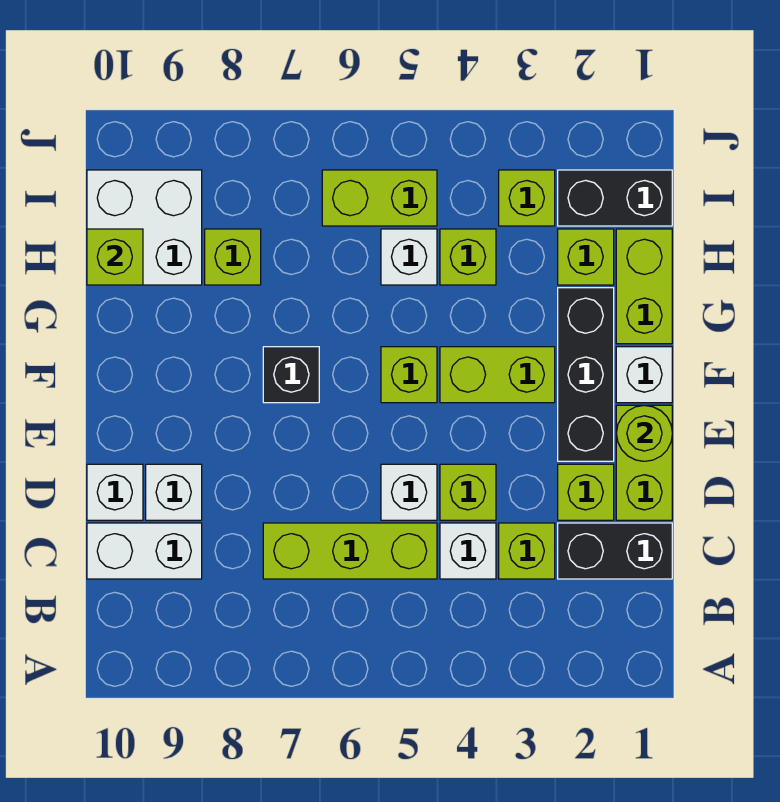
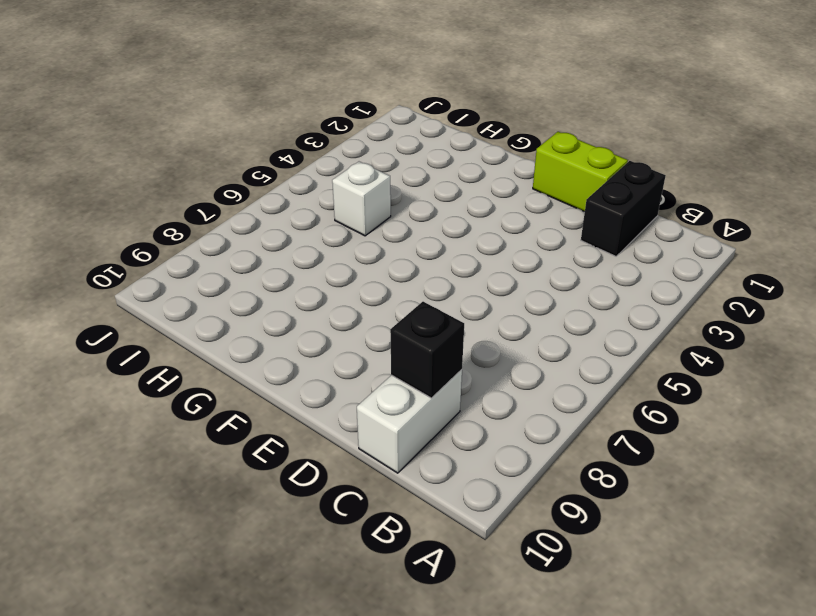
black 1x1 brick [390,302,464,398] -> black 1x1 brick moved to [263,347,319,403]
none -> lime 1x1 brick [499,523,555,579]
none -> white 1x1 brick [440,523,496,579]
none -> lime 1x3 brick [263,523,437,579]

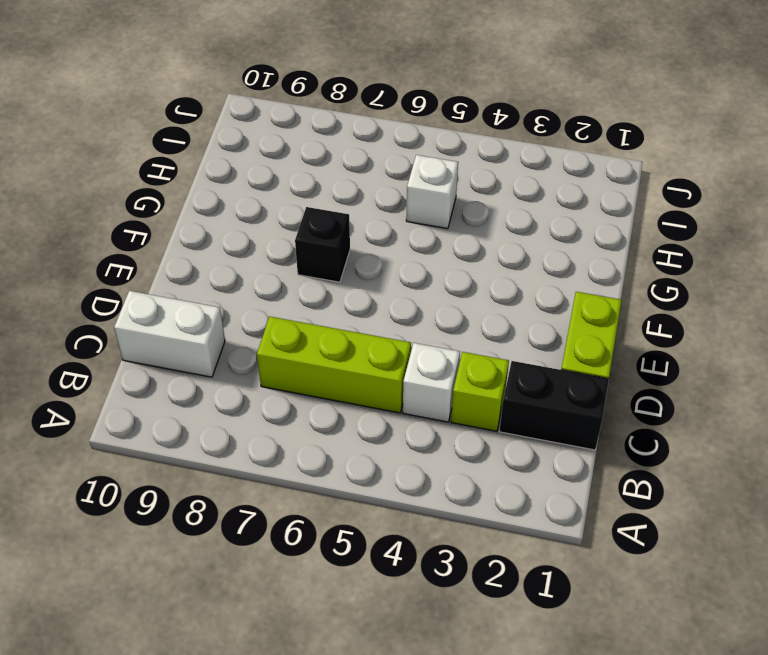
none -> lime 1x1 brick [558,464,614,520]
none -> lime 1x1 brick [440,464,496,520]
none -> white 1x1 brick [381,464,437,520]

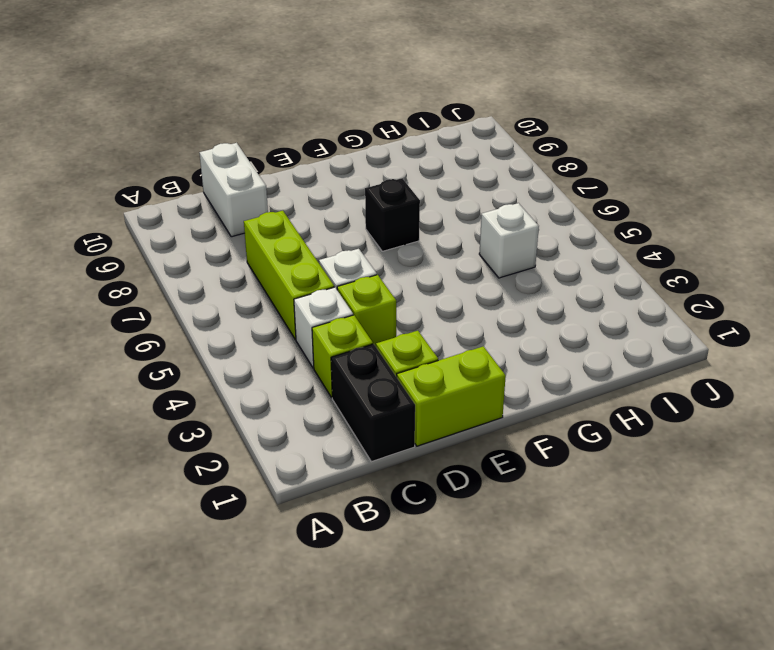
none -> white 1x1 brick [146,464,202,520]
none -> white 1x1 brick [87,464,143,520]
none -> black 1x3 brick [558,288,614,461]

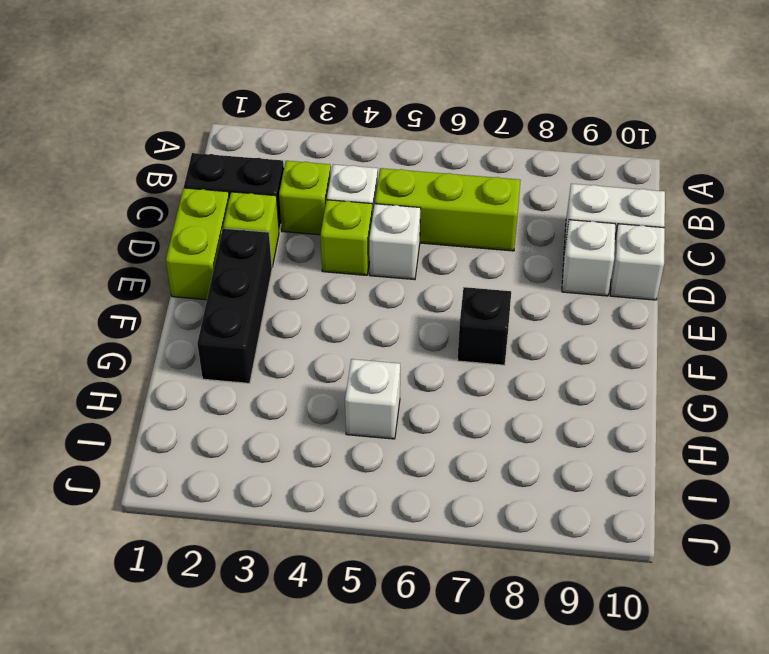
none -> white 1x1 brick [616,347,672,403]
none -> lime 1x2 brick [440,347,555,403]
none -> lime 1x1 brick [381,347,437,403]

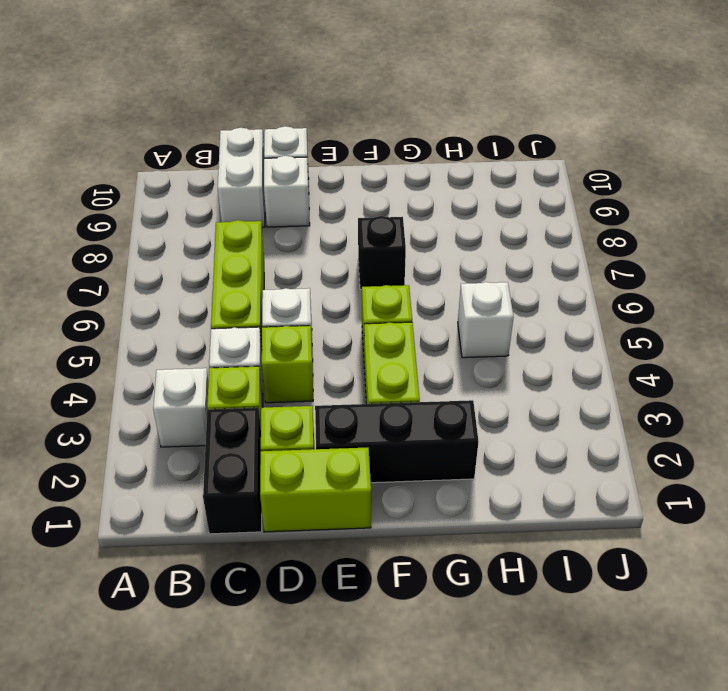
white 1x1 brick [153,368,208,447] -> white 1x1 brick moved to [616,347,672,403]
none -> lime 1x2 brick [616,229,672,344]
none -> lime 1x1 brick [558,229,614,285]
none -> lime 1x1 brick [440,229,496,285]

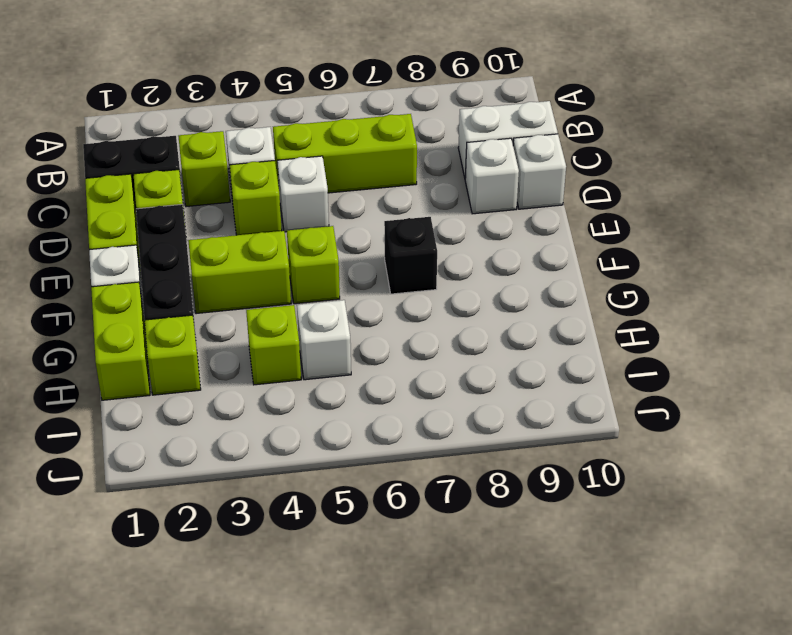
none -> lime 1x1 brick [205,229,261,285]
none -> white 2x2 brick [87,170,202,285]
none -> black 1x2 brick [558,170,672,226]

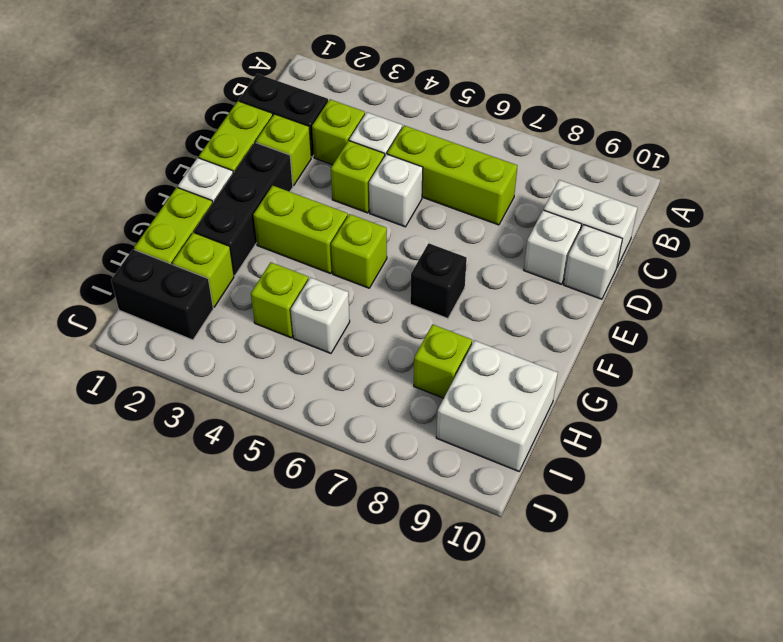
none -> lime 1x1 brick [499,170,555,226]
none -> lime 1x2 brick [322,170,437,226]
none -> lime 1x1 round brick [616,405,672,461]

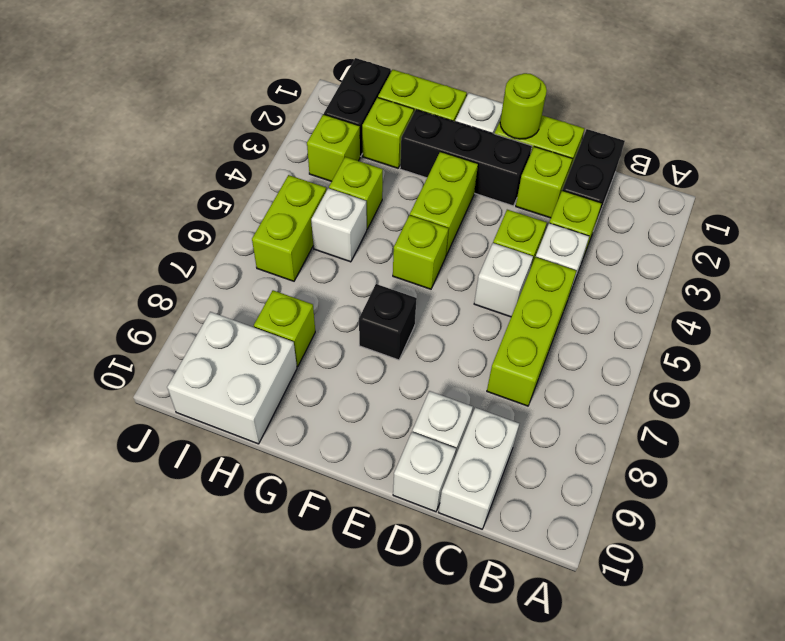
none -> lime 1x1 brick [87,229,143,285]

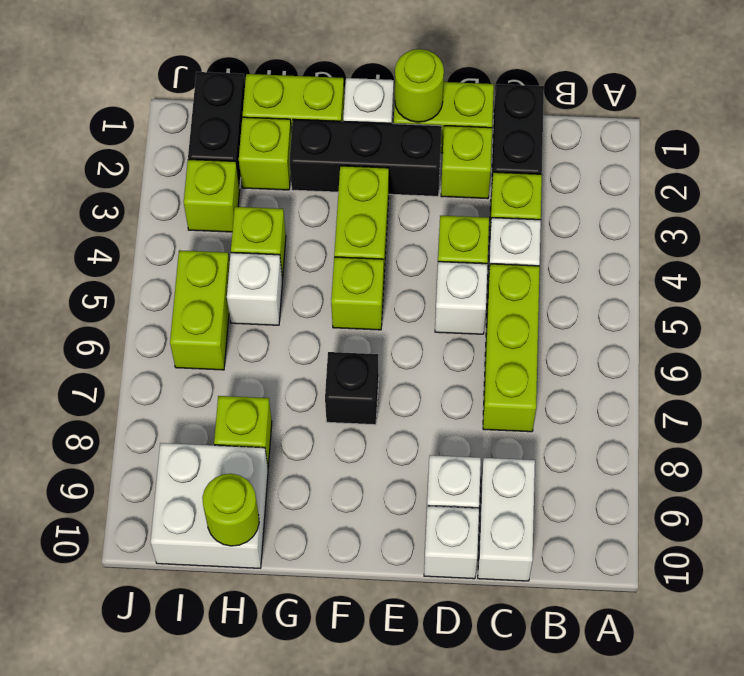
lime 1x1 round brick [202,474,259,546] -> lime 1x1 brick [87,229,143,285]

